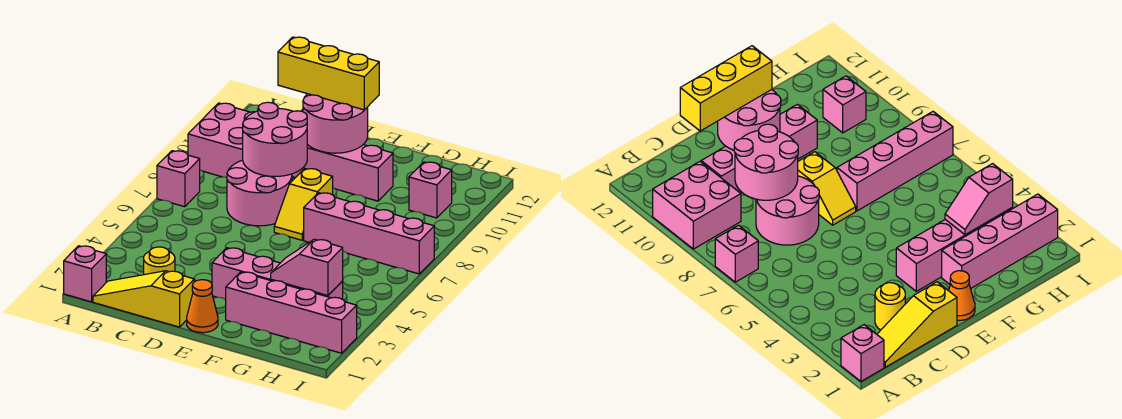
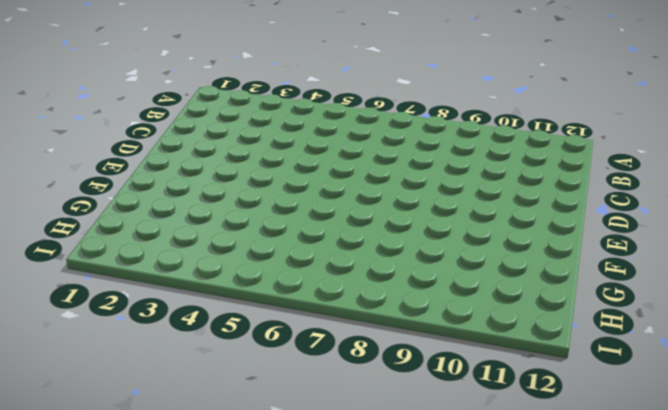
none -> pink 1x1 brick [64,246,106,302]
none -> pink 1x1 brick [157,151,200,207]
none -> pink 2x2 brick [188,103,254,177]

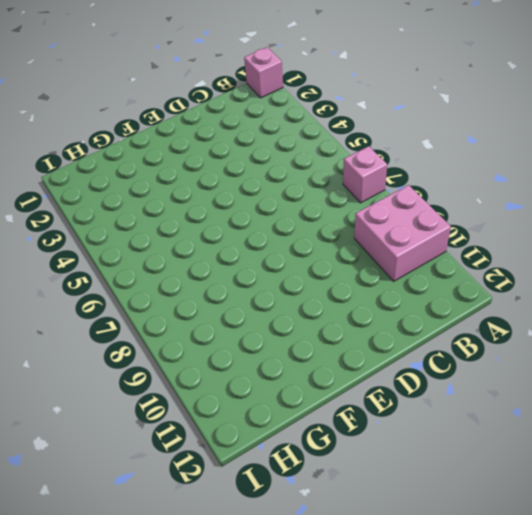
none -> yellow 1x3 slope [93,271,194,327]
none -> yellow 1x1 round brick [144,247,175,275]
none -> pink 2x2 round brick [227,160,292,226]

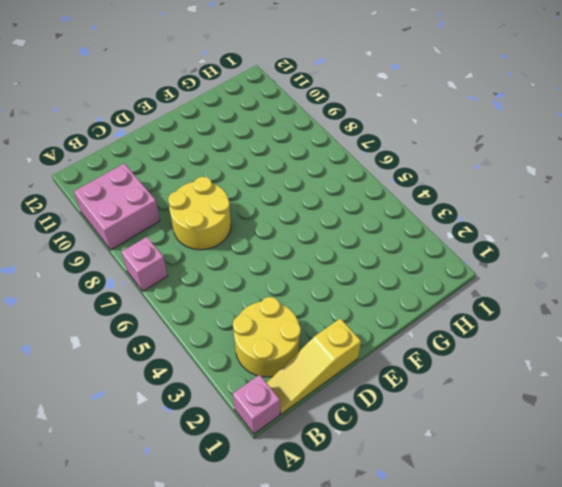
yellow 2x2 round brick [233,297,301,377] -> yellow 1x1 round brick [144,247,175,275]
yellow 2x2 round brick [168,177,231,250] -> pink 2x2 round brick [227,160,292,226]
none -> pink 1x4 brick [292,144,393,201]
none -> orange 1x1 cone [187,280,218,333]
none -> pink 1x4 brick [212,248,343,299]

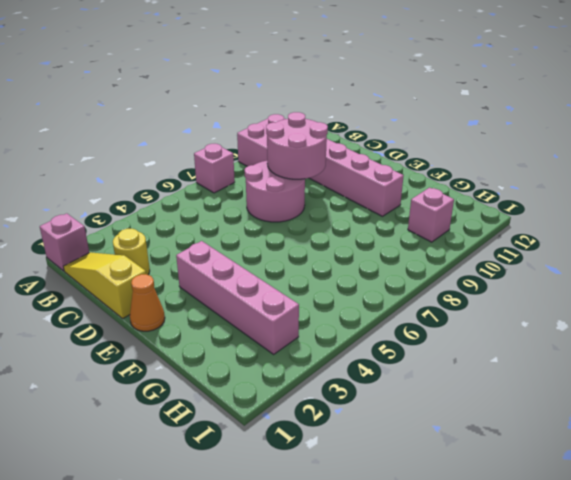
none -> yellow 1x2 slope [274,168,333,240]
none -> pink 1x4 brick [226,272,357,353]
none -> pink 1x4 brick [304,193,434,274]

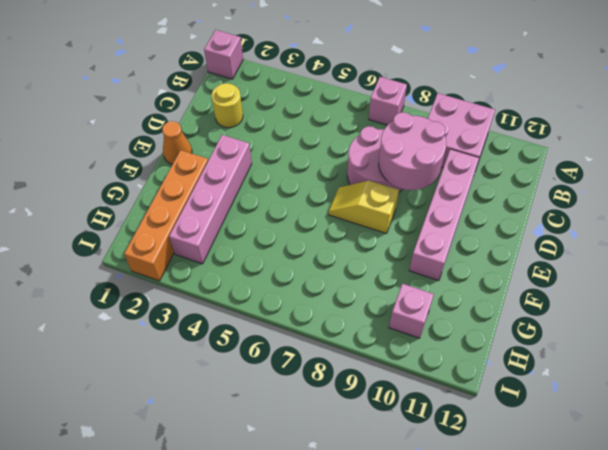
orange 1x4 brick [124,150,208,281] -> pink 1x4 brick [226,272,357,353]
none -> yellow 1x3 slope [93,271,194,327]
none -> pink 1x4 brick [304,193,434,274]
none -> pink 2x2 round brick [303,94,368,153]

